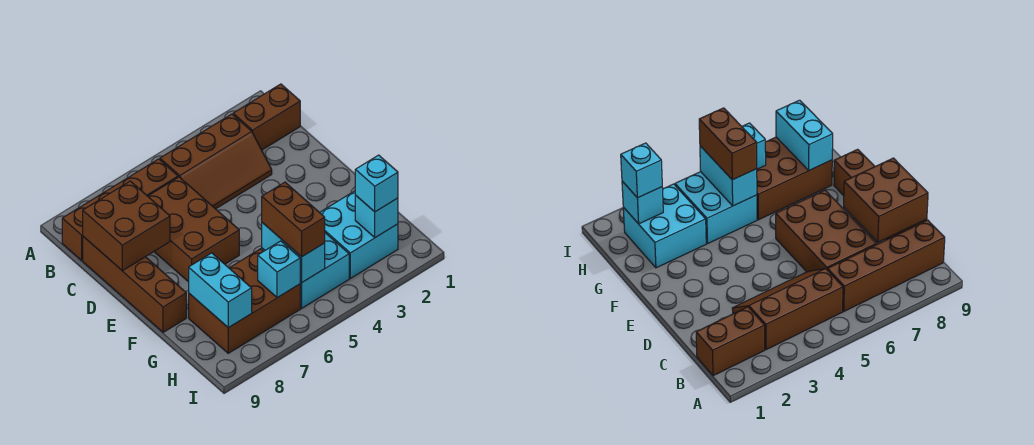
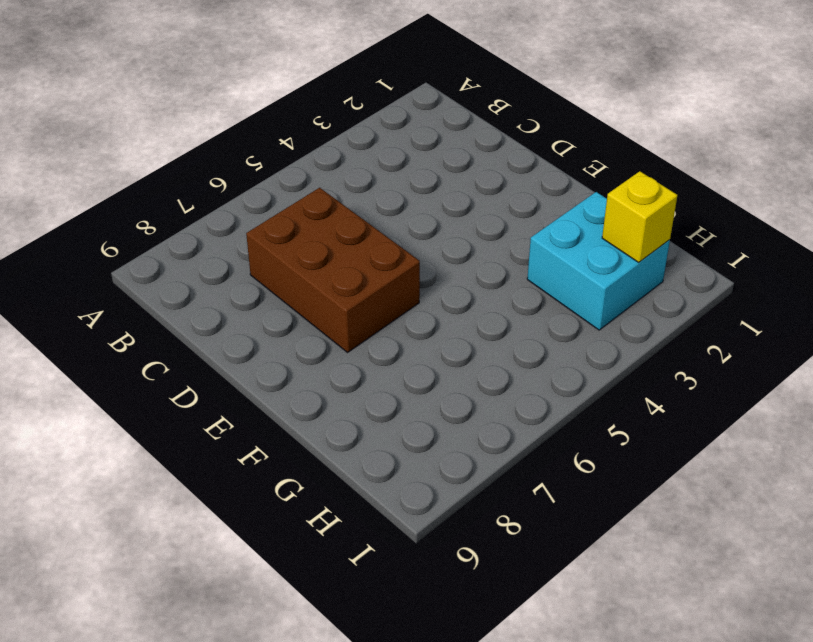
yellow 1x1 brick [602,171,677,262] -> cyan 1x1 brick [355,195,398,238]
none -> brown 1x2 brick [233,84,300,150]
none -> brown 2x3 slope [160,114,272,209]
none -> brown 1x4 brick [62,159,178,260]

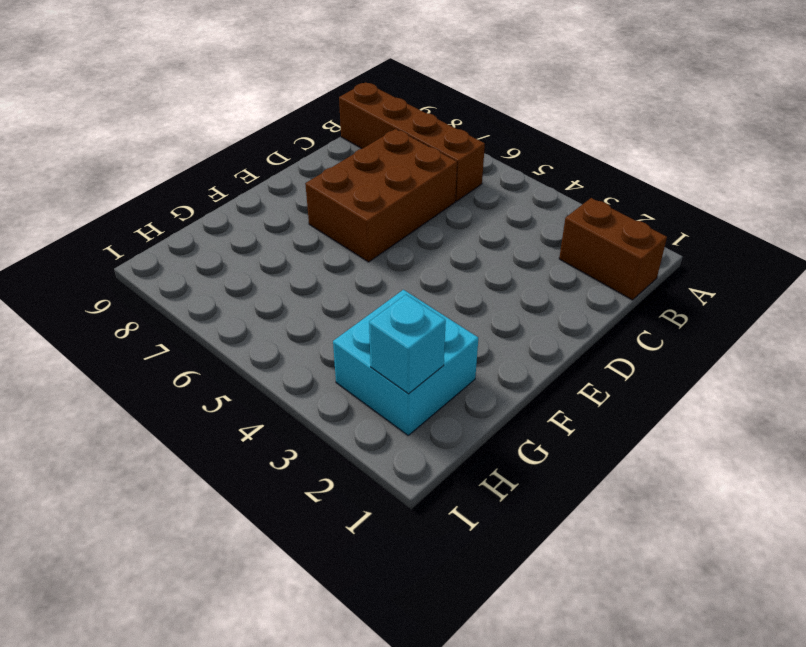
none -> brown 2x3 slope [160,114,272,209]
none -> brown 1x4 brick [83,237,186,332]
none -> cyan 2x2 brick [262,233,349,308]

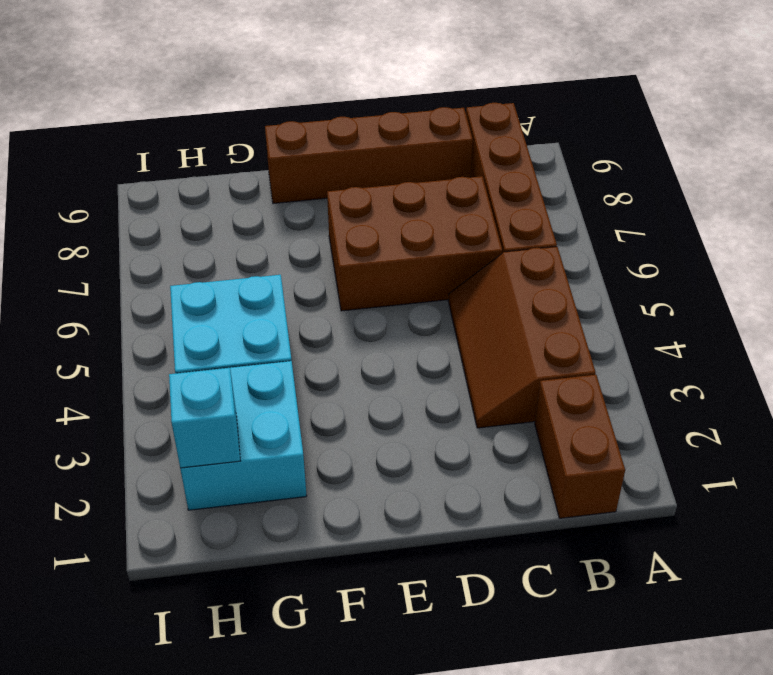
none -> brown 2x3 brick [189,249,300,353]
none -> brown 2x2 brick [83,181,170,271]
none -> cyan 1x2 brick [262,223,325,283]

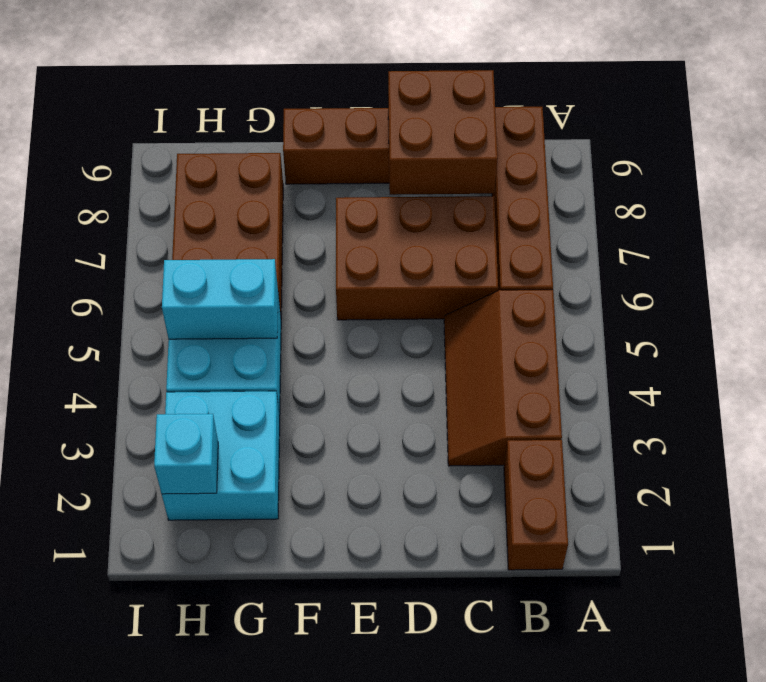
none -> cyan 1x2 brick [189,253,252,328]
none -> cyan 1x1 brick [258,241,300,298]
none -> brown 1x2 brick [262,182,325,257]

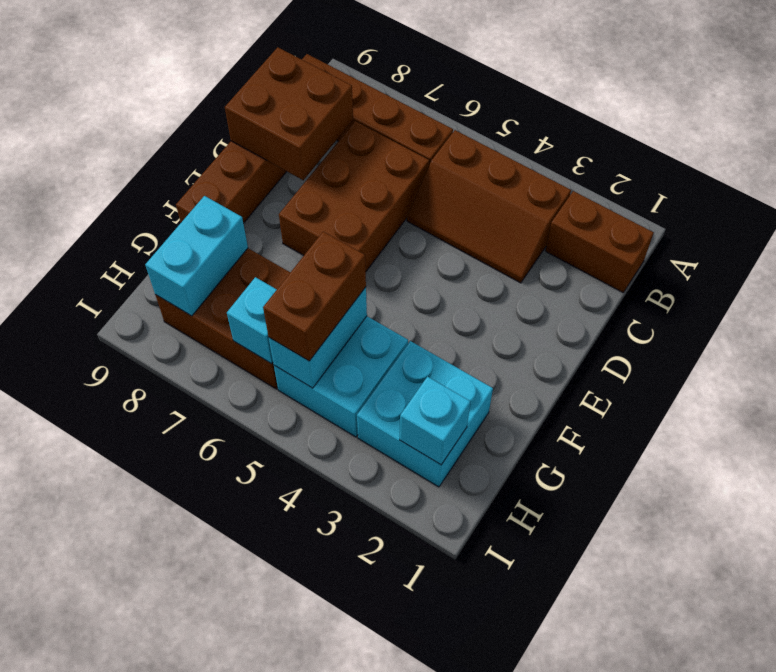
none -> cyan 1x1 brick [355,155,398,212]

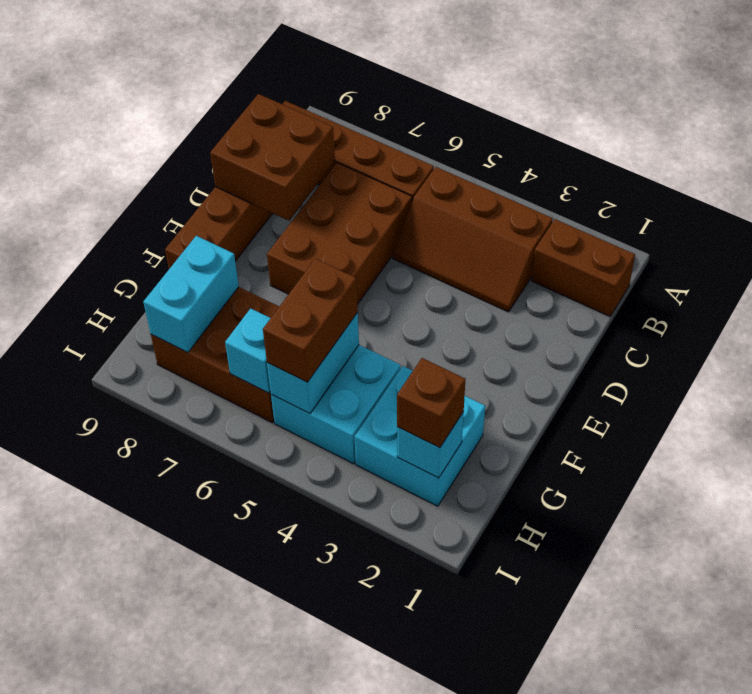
brown 1x1 brick [397,358,465,448] -> cyan 1x1 brick [355,155,398,212]

